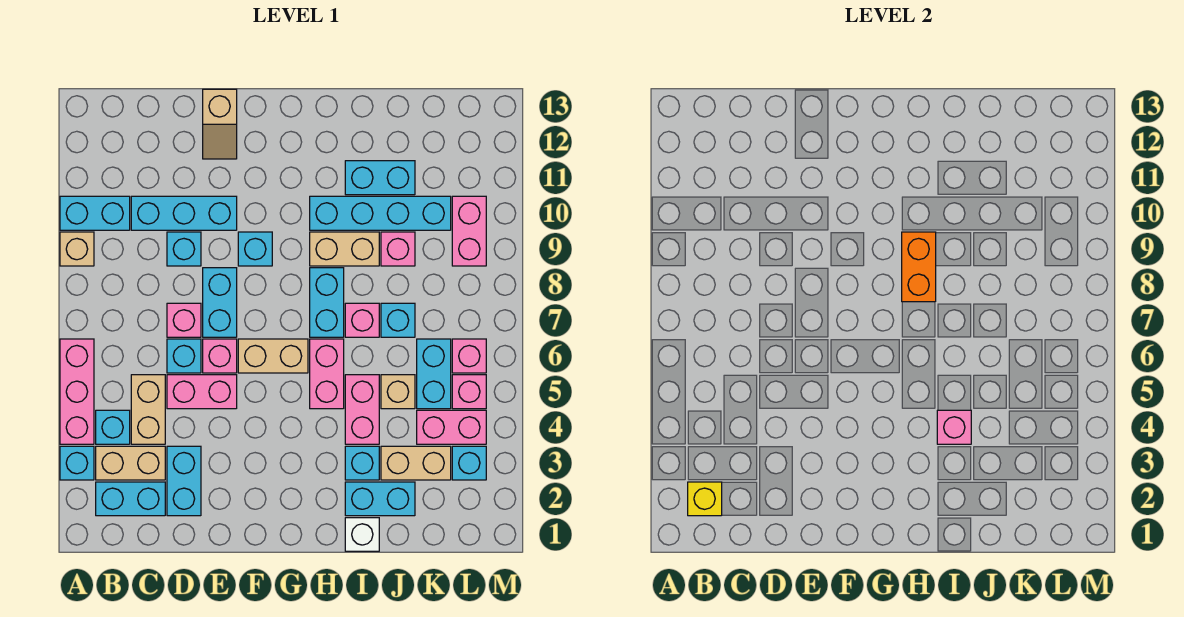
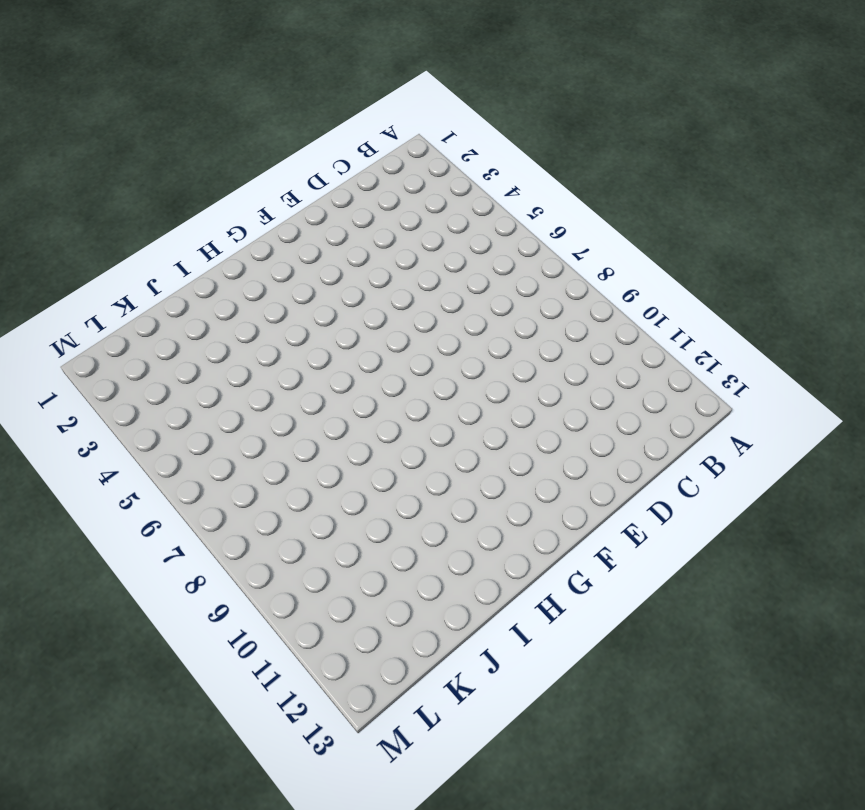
none -> cyan 1x1 brick [60,446,94,480]
none -> pink 1x3 brick [60,339,94,444]
none -> tan 1x1 brick [60,232,94,266]
none -> cyan 1x2 brick [60,196,130,230]

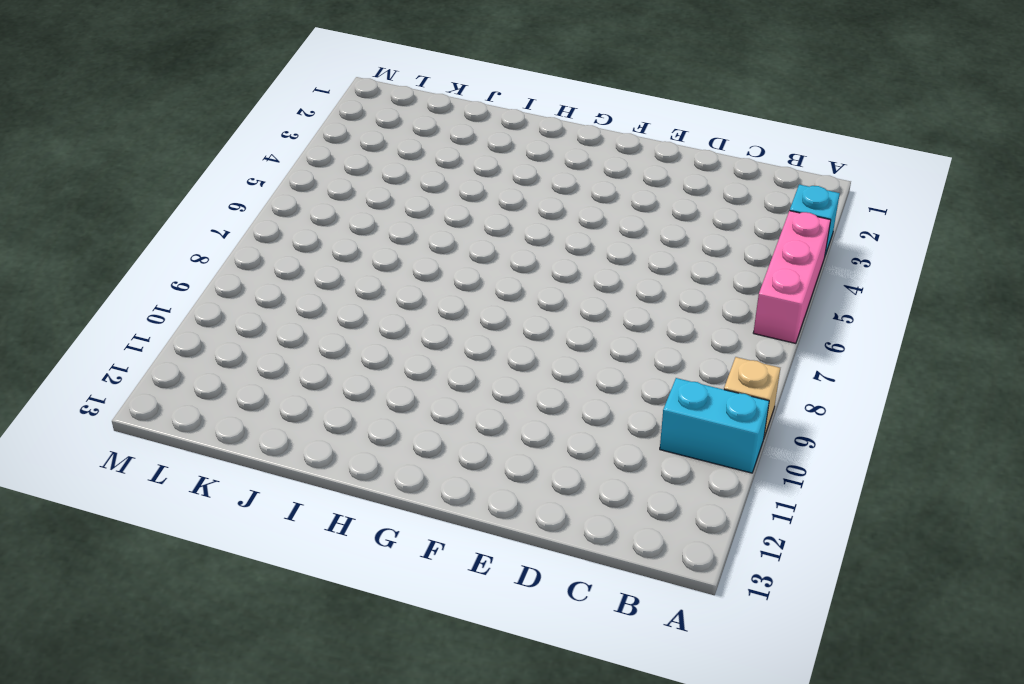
none -> cyan 1x2 brick [96,482,165,516]
none -> tan 1x2 brick [96,446,165,480]
none -> cyan 1x1 brick [96,410,130,444]
none -> tan 1x2 brick [131,375,165,444]

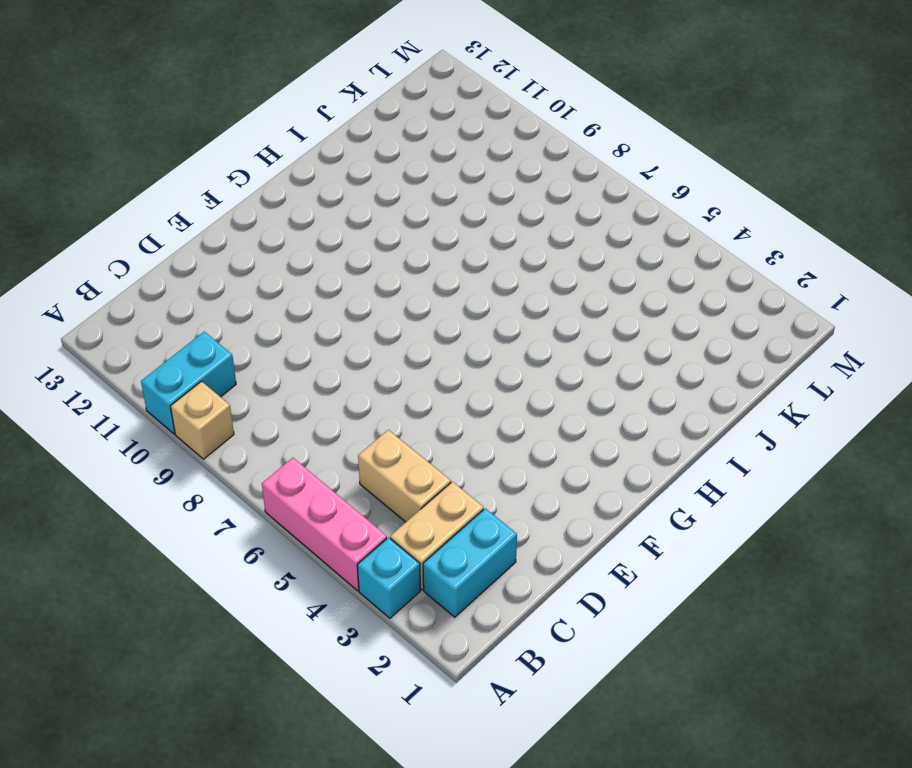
none -> cyan 1x1 brick [96,410,130,444]
none -> cyan 1x3 brick [131,196,237,230]
none -> cyan 1x2 brick [167,446,201,516]
none -> pink 1x2 brick [167,375,237,409]

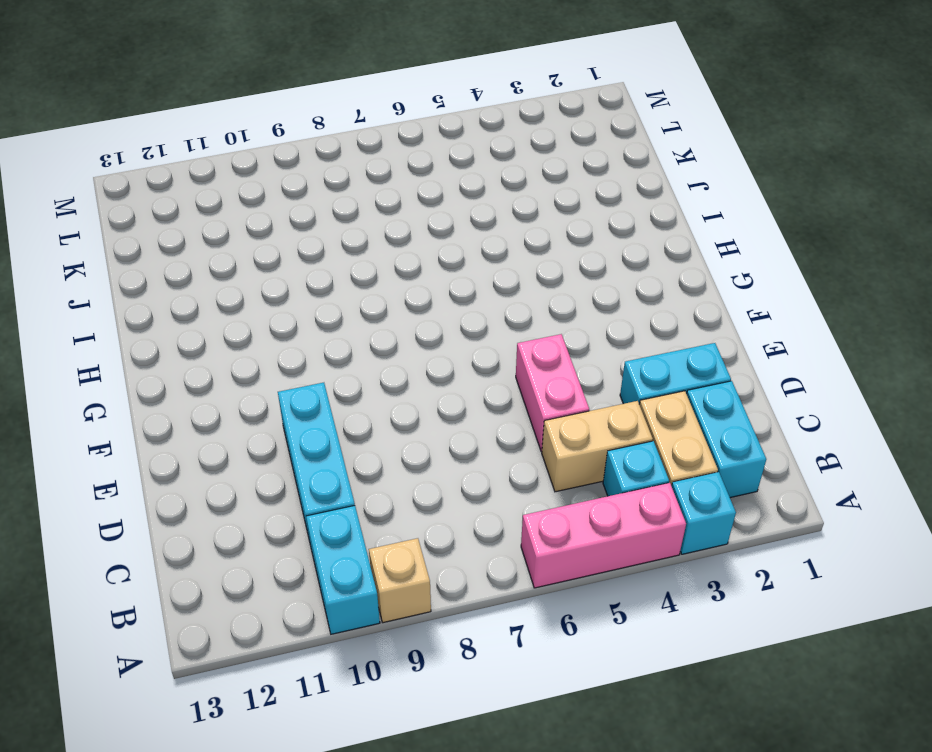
none -> cyan 1x1 brick [167,339,201,373]
none -> pink 1x1 brick [167,303,201,337]
none -> cyan 1x1 brick [167,232,201,266]
none -> pink 1x1 brick [203,339,237,373]

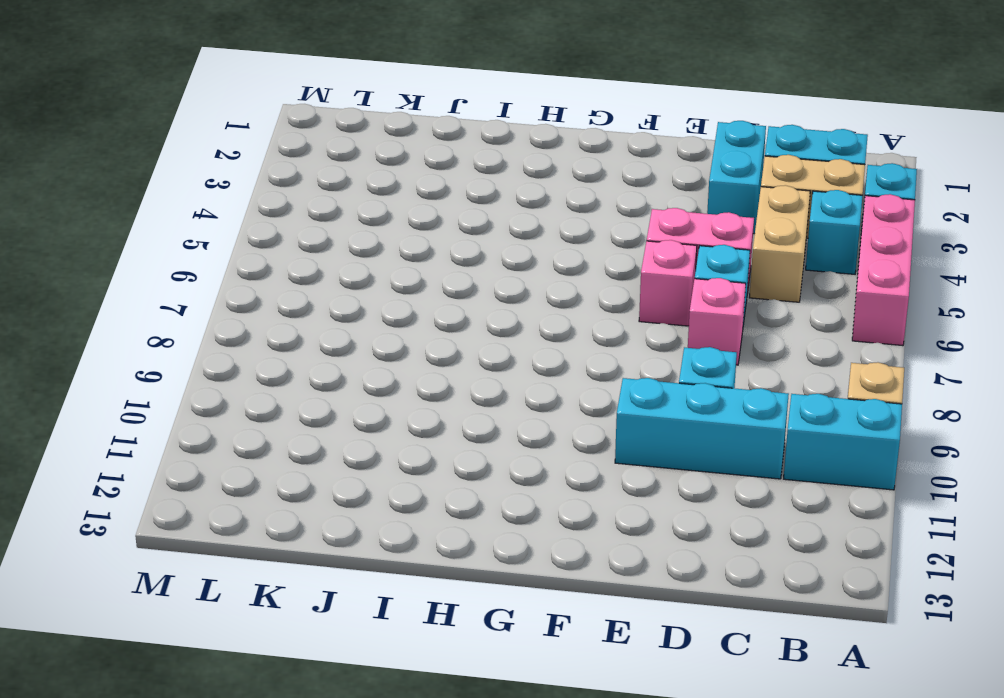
none -> cyan 1x2 brick [203,268,237,337]
none -> tan 1x2 slope [203,89,237,159]
none -> tan 1x2 brick [238,339,308,373]
none -> cyan 1x1 brick [238,232,272,266]

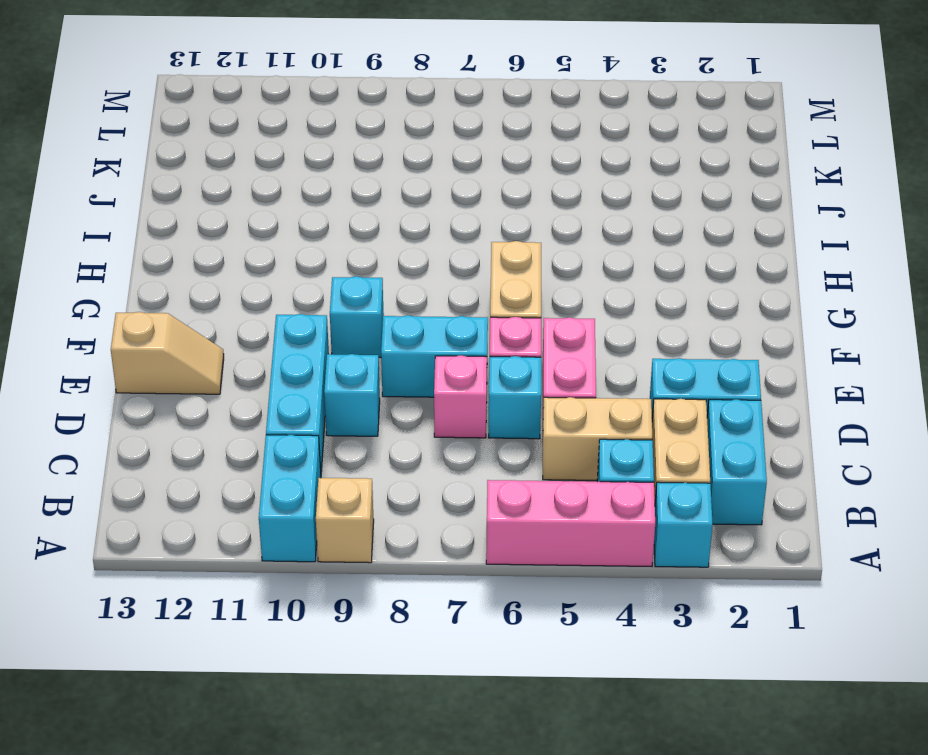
none -> pink 1x2 brick [310,339,344,409]
none -> cyan 1x2 brick [310,268,344,337]
none -> tan 1x2 brick [310,232,379,266]
none -> cyan 1x4 brick [310,196,451,230]

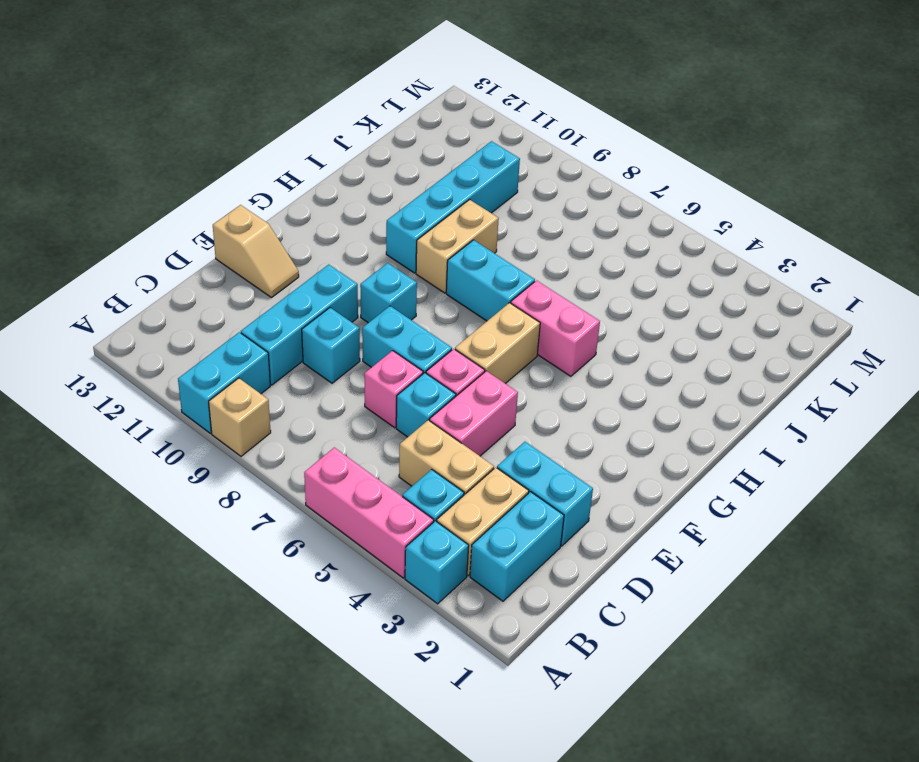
none -> white 1x1 brick [345,518,379,551]
none -> cyan 1x2 brick [345,482,415,516]
none -> cyan 1x1 brick [345,446,379,480]
none -> pink 1x2 brick [345,375,379,444]

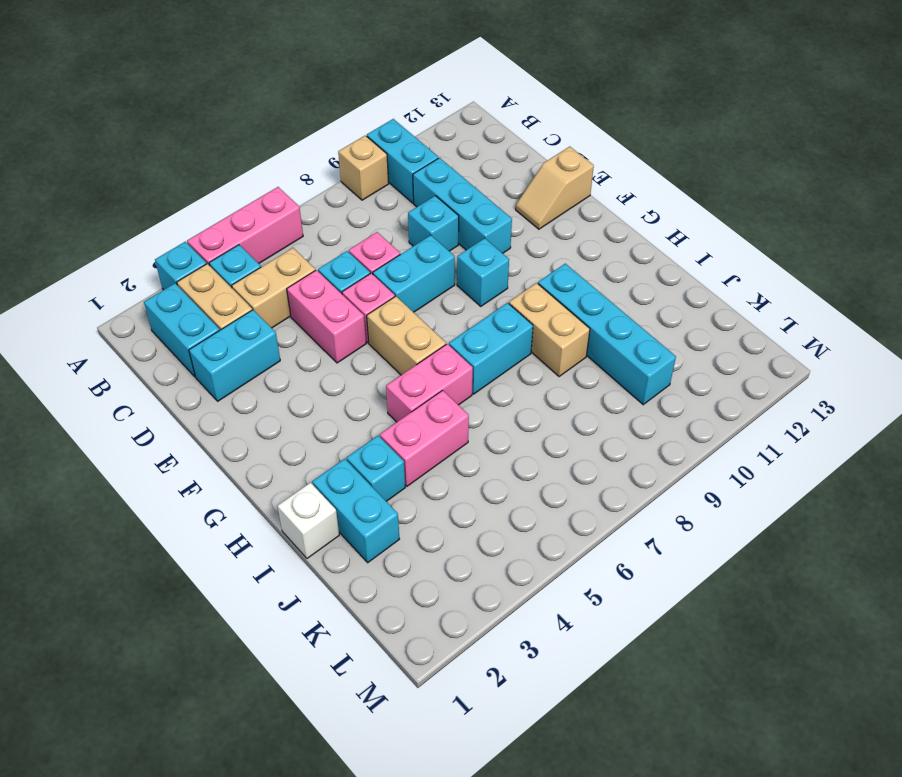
none -> pink 1x1 brick [345,303,379,337]
none -> cyan 1x2 brick [345,161,415,195]
none -> tan 1x2 brick [381,446,451,480]
none -> tan 1x1 brick [381,375,415,409]

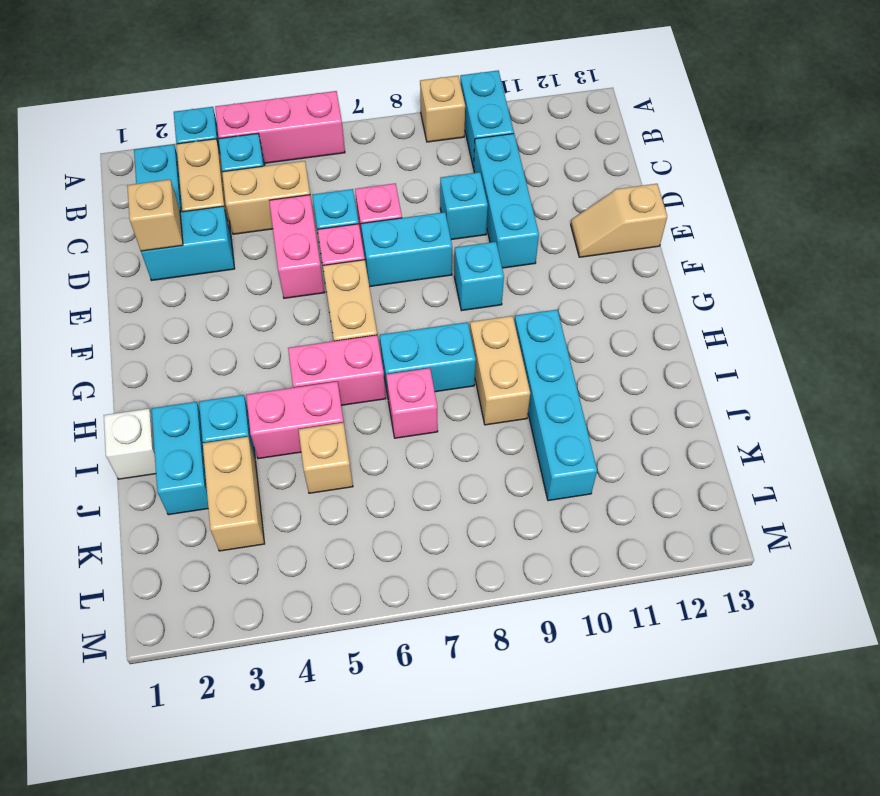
tan 1x1 brick [127,180,183,251] -> none
none -> cyan 1x2 brick [345,161,415,195]
none -> cyan 1x1 brick [381,303,415,337]
none -> pink 1x1 brick [381,232,415,266]
none -> pink 1x2 brick [417,410,486,444]

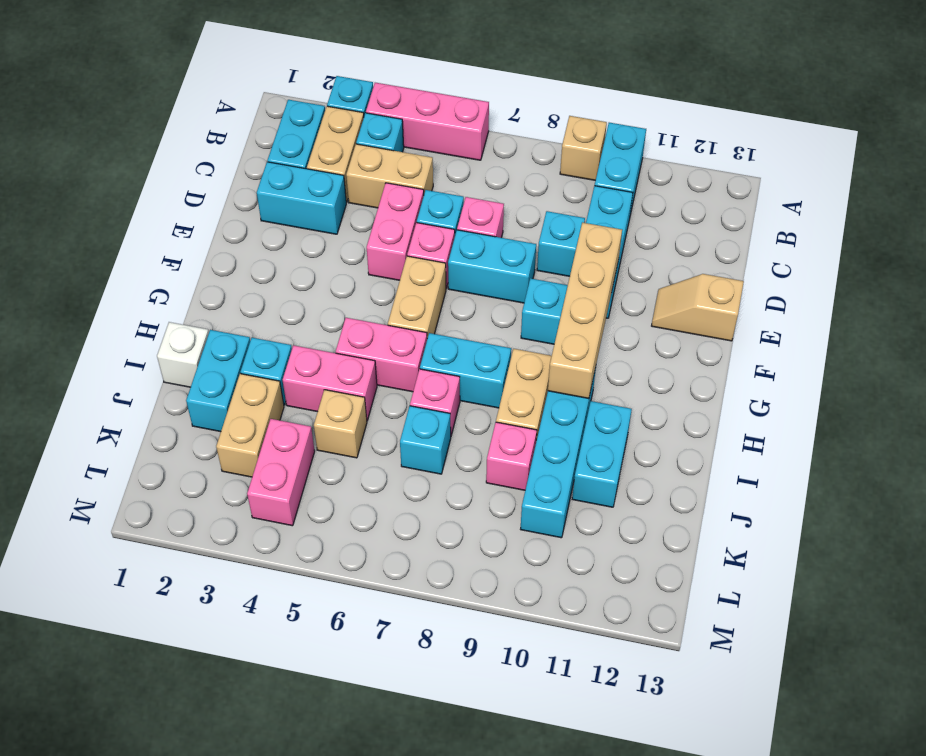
tan 1x4 brick [548,223,622,399] -> none
none -> cyan 1x2 brick [417,339,451,409]
none -> cyan 1x1 brick [452,446,486,480]
none -> pink 1x1 brick [452,375,486,409]
none -> pink 1x1 brick [452,339,486,373]

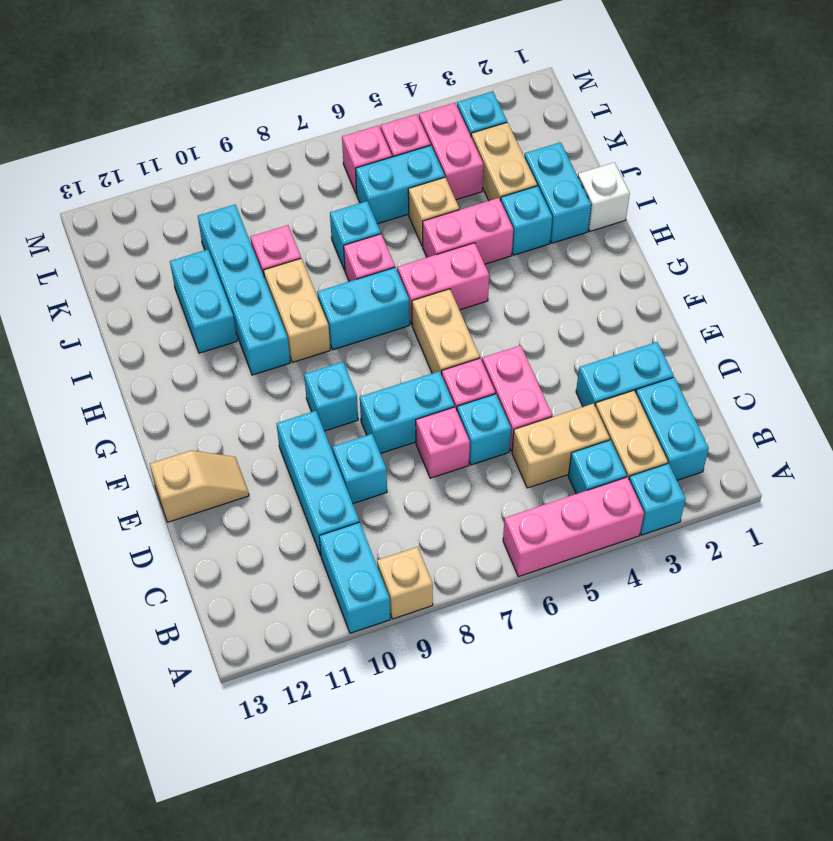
none -> pink 1x2 brick [452,196,486,266]
none -> yellow 1x1 brick [688,482,722,516]
none -> orange 1x2 brick [902,232,936,302]
none -> pink 1x1 brick [937,410,971,444]

